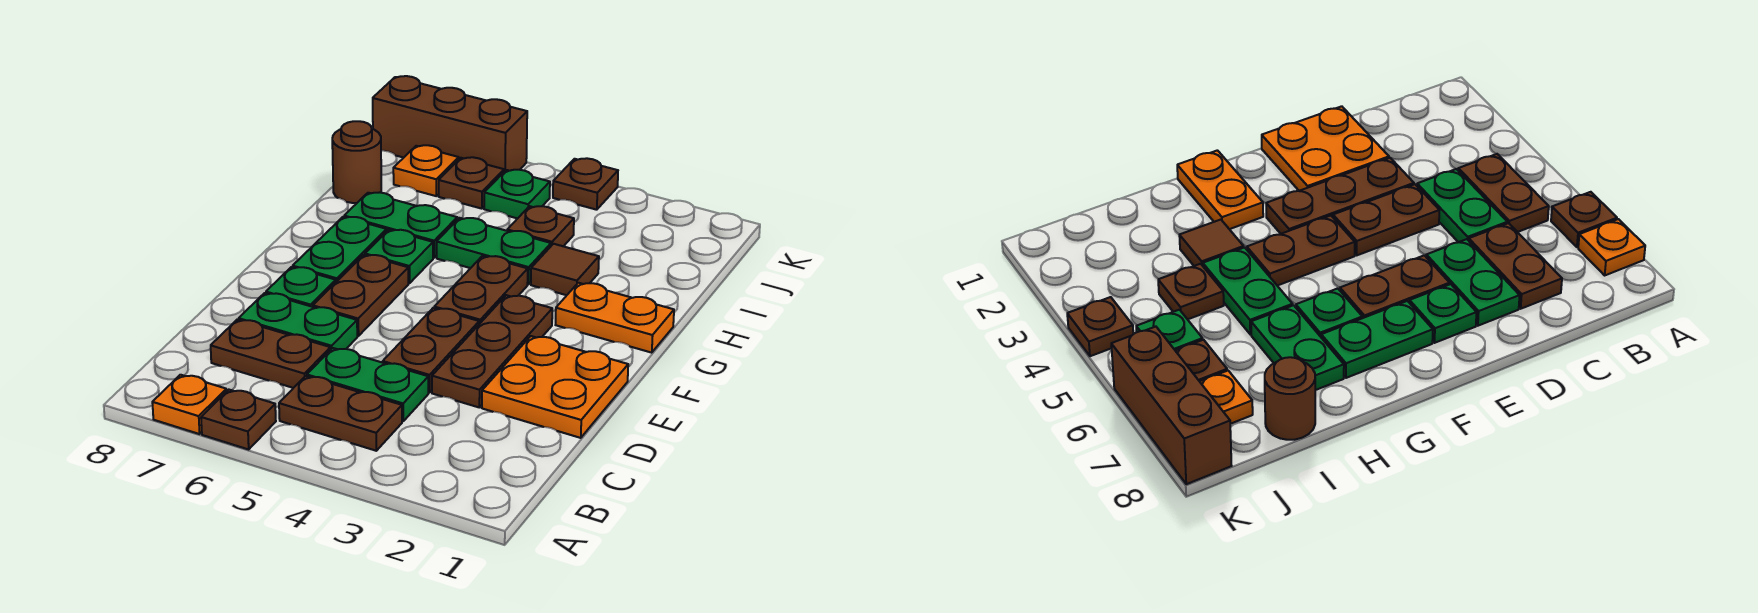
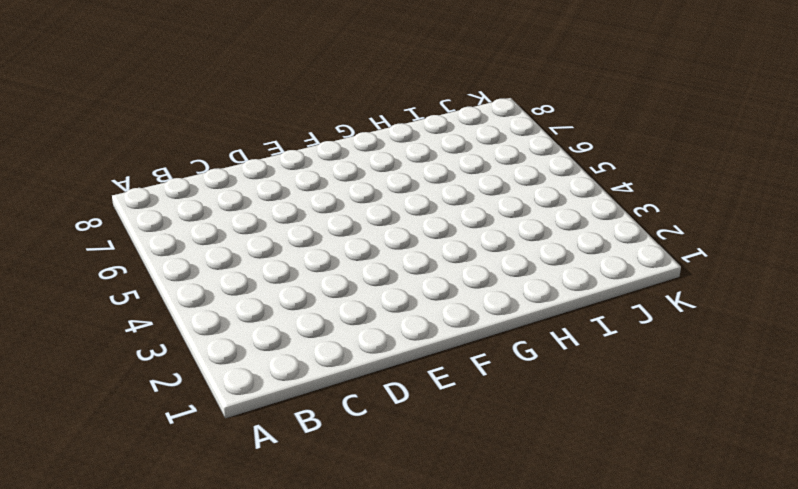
none -> brown 1x1 plate [201,390,276,449]
none -> orange 1x1 plate [152,375,227,434]
none -> brown 1x2 plate [279,376,402,451]

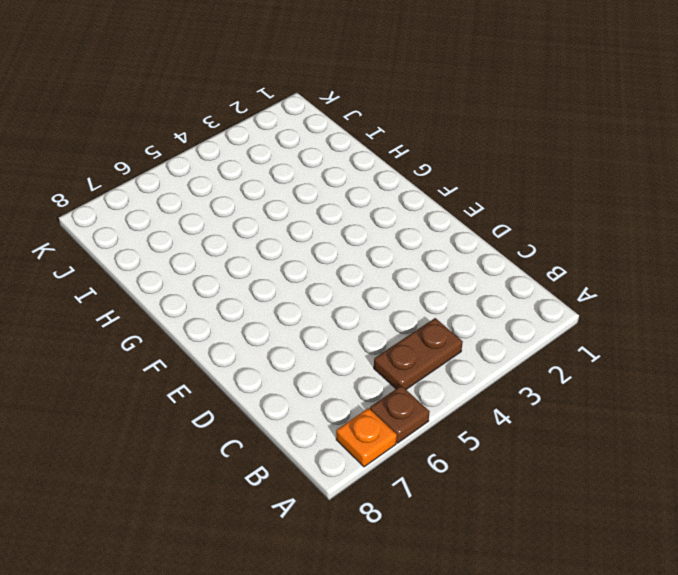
none -> green 1x2 plate [307,348,428,421]
none -> brown 1x2 plate [211,320,331,388]
none -> orange 2x2 plate [482,336,628,438]

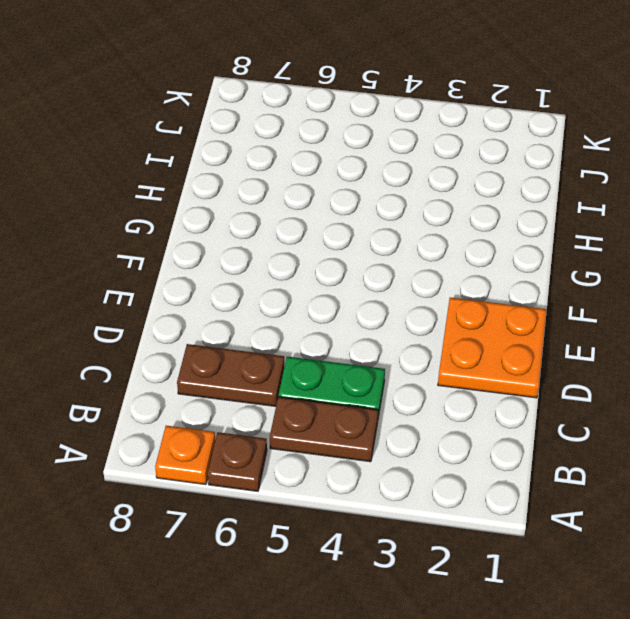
none -> brown 1x3 plate [432,295,552,407]
none -> brown 1x2 plate [383,308,479,393]
none -> green 1x2 plate [239,293,357,349]

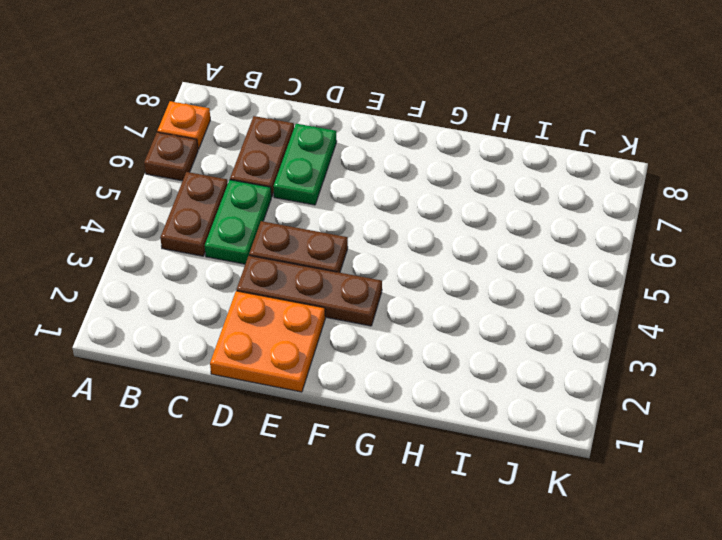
none -> brown 1x2 plate [313,255,408,336]
none -> green 1x1 plate [266,267,336,307]
none -> brown 1x2 plate [434,256,528,324]

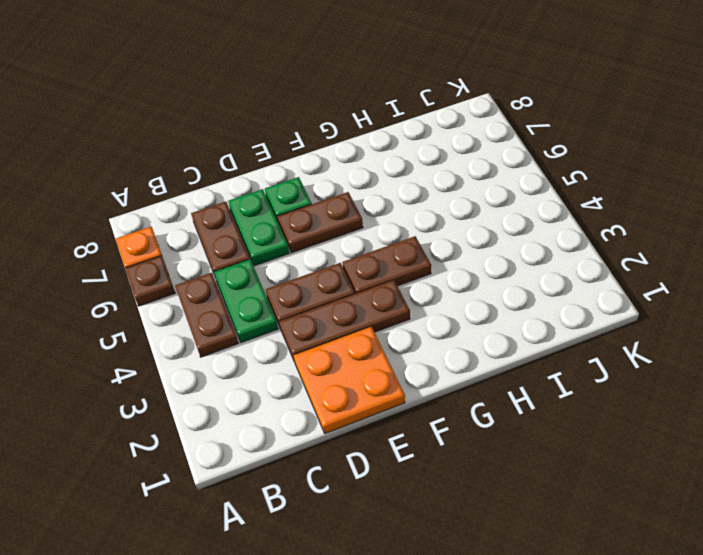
none -> green 1x2 plate [293,217,387,282]
none -> orange 1x2 plate [556,283,674,353]
none -> green 1x1 plate [365,230,433,283]

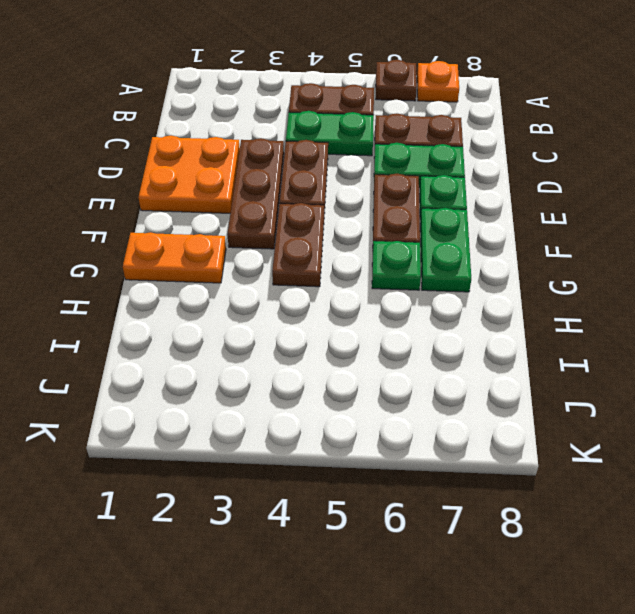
none -> brown 1x1 tile [531,244,599,295]
none -> green 1x2 plate [437,218,551,284]
none -> green 1x2 plate [344,192,457,258]

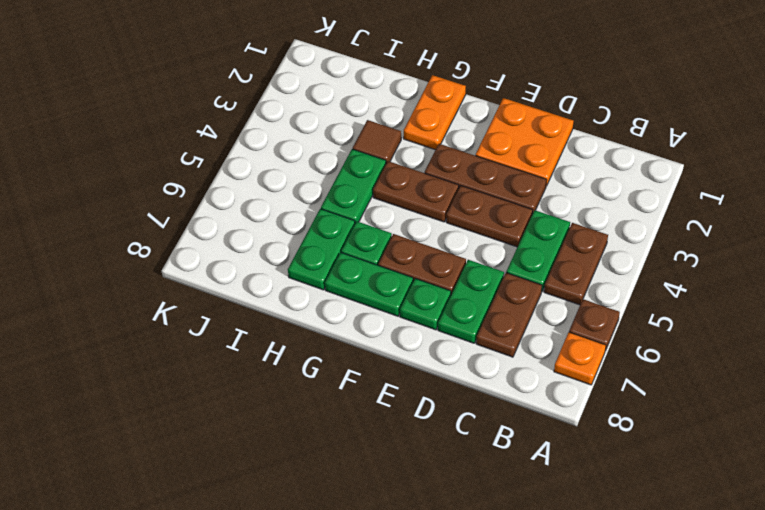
none -> brown 1x1 plate [507,206,574,246]
none -> brown 1x1 round brick [332,121,381,203]
none -> green 1x1 plate [484,170,550,219]

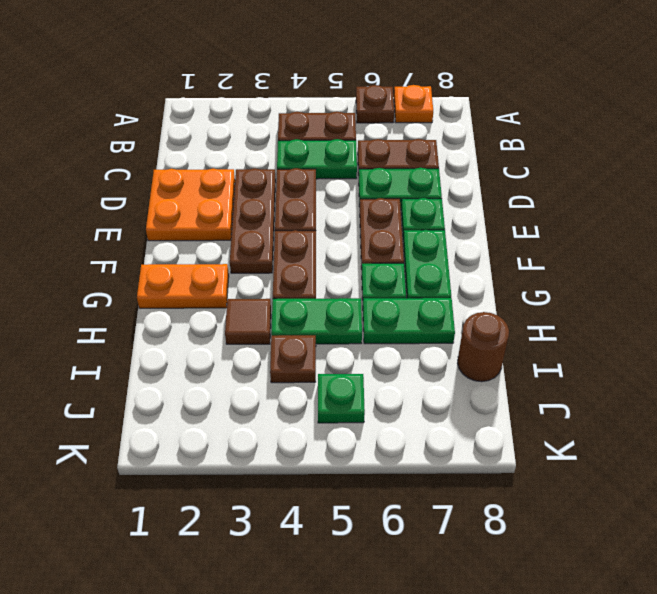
none -> brown 1x1 plate [439,157,504,209]
none -> orange 1x1 plate [393,145,459,196]
none -> brown 1x1 plate [553,158,618,210]

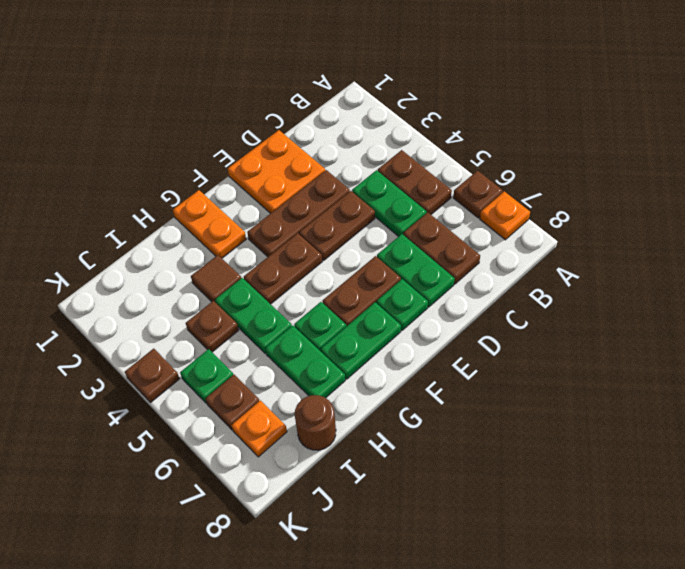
none -> brown 1x3 brick [373,76,527,172]

